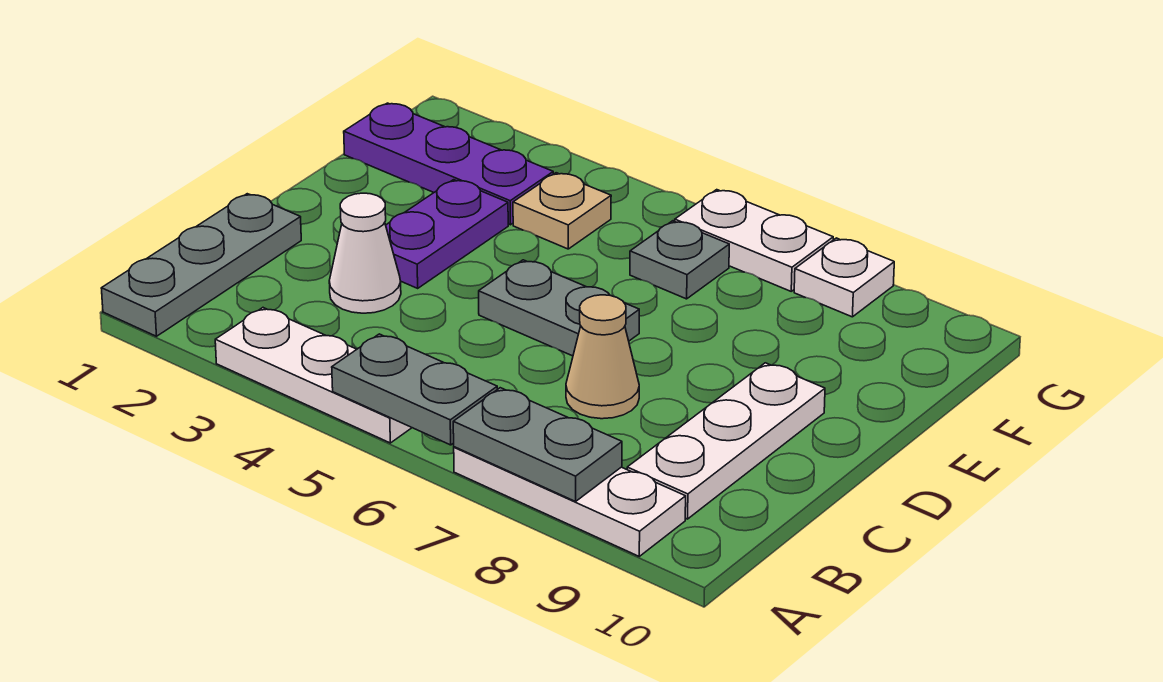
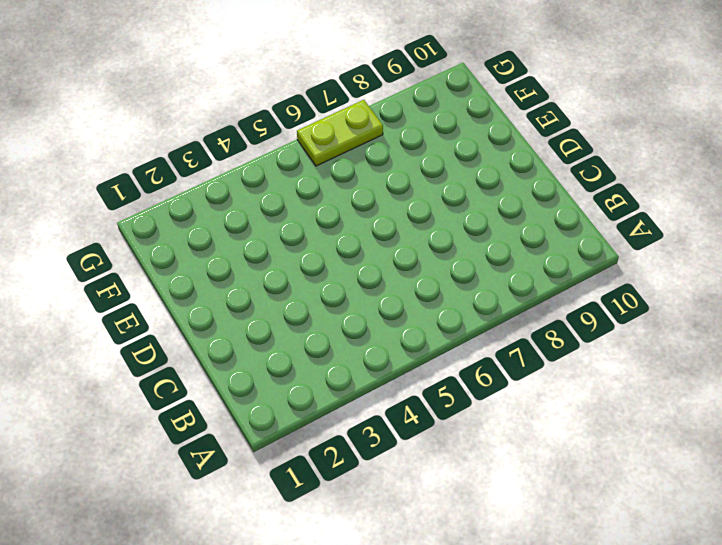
lime 1x2 plate [297,100,383,166] -> white 1x2 plate [675,190,833,291]
none -> grey 1x3 plate [101,194,301,336]
none -> white 1x3 plate [215,308,412,443]
none -> white 1x3 plate [454,447,686,556]

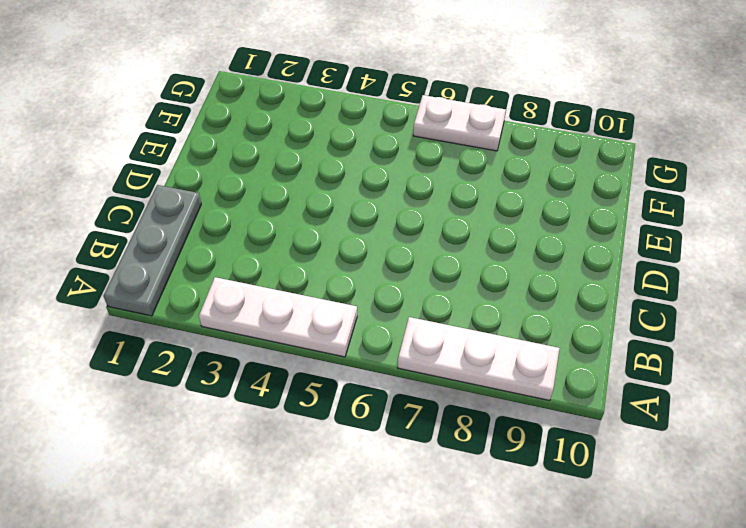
none -> white 1x3 plate [627,363,825,519]
none -> white 1x1 cone [329,193,401,313]
none -> tan 1x1 cone [566,295,639,419]

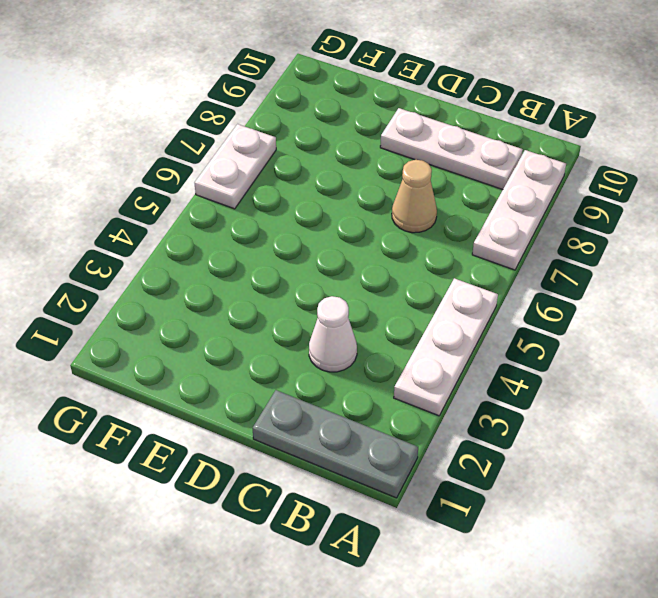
none -> purple 1x2 plate [386,180,508,288]
none -> grey 1x2 plate [479,260,639,356]
none -> purple 1x3 plate [344,103,553,225]

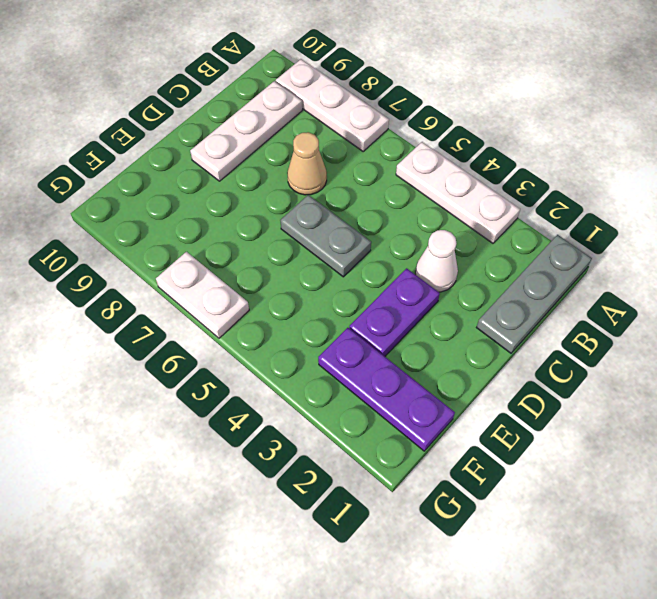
none -> tan 1x1 plate [513,173,611,249]
none -> grey 1x1 plate [630,221,729,299]
none -> white 1x1 plate [794,238,894,317]

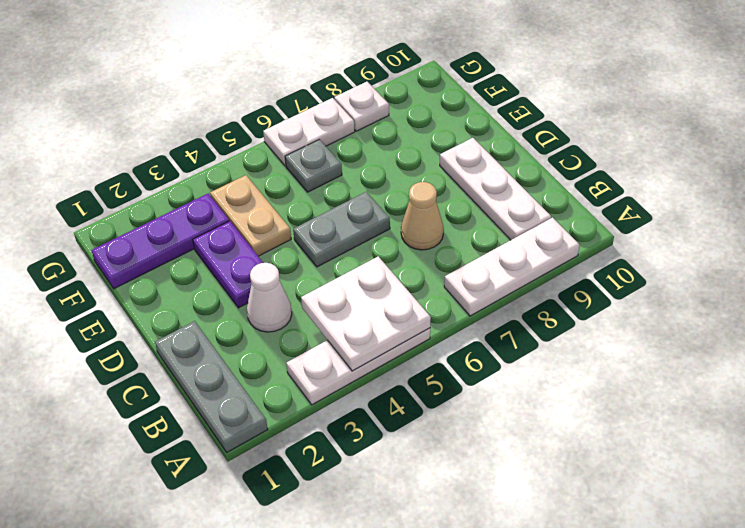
white 2x2 plate [301,256,431,371] -> grey 1x2 plate [332,334,497,445]
tan 1x2 plate [210,175,291,256] -> tan 1x1 plate [513,173,611,249]
none -> grey 1x2 plate [453,388,622,501]

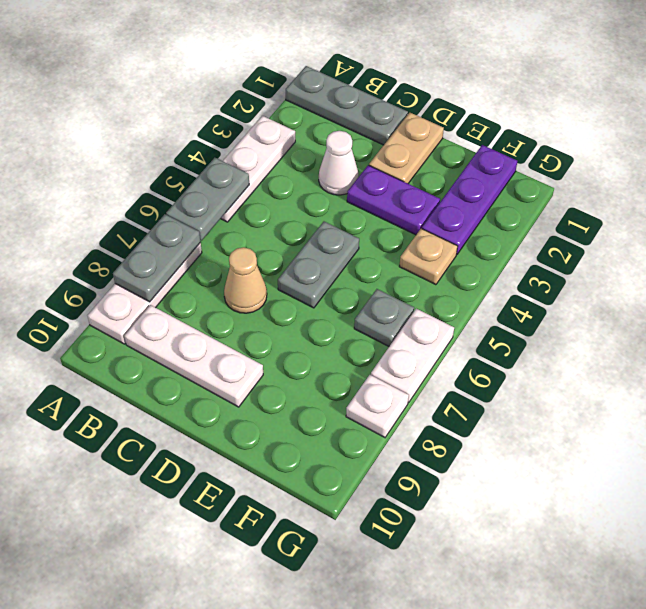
tan 1x2 plate [369,113,444,183] -> none

